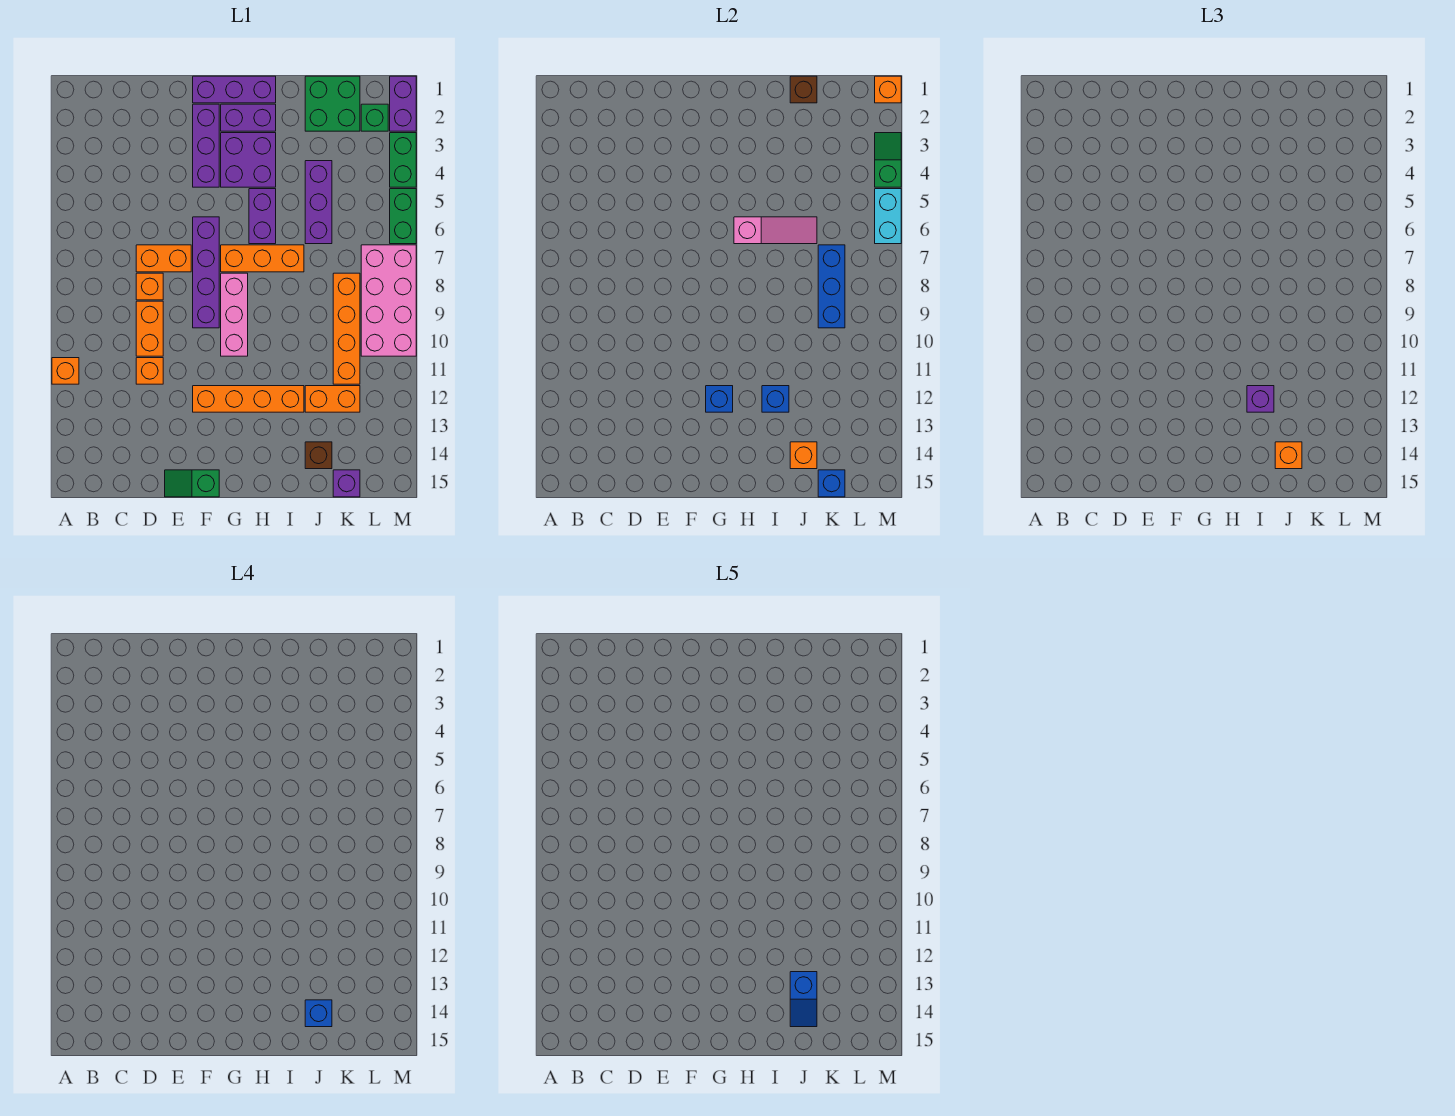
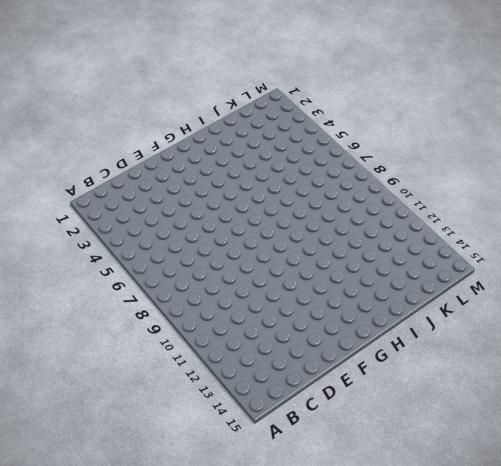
none -> orange 1x1 brick [52,358,79,384]
none -> orange 1x2 brick [136,245,191,272]
none -> orange 1x1 brick [136,273,163,300]
none -> orange 1x2 brick [136,301,163,356]

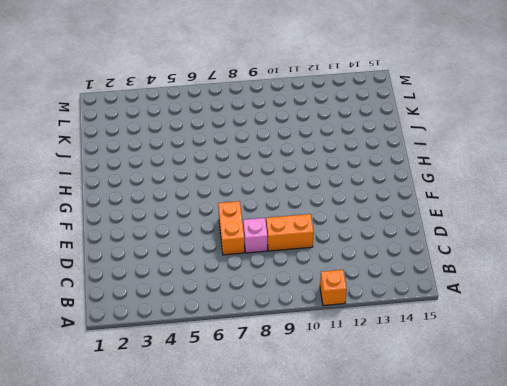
pink 1x1 brick [243,218,267,253] -> orange 1x1 brick [136,273,163,300]
none -> orange 1x1 brick [136,358,163,384]
none -> green 1x2 slope [165,470,219,497]
none -> purple 1x3 brick [193,76,276,103]
none -> purple 1x3 brick [193,104,219,187]

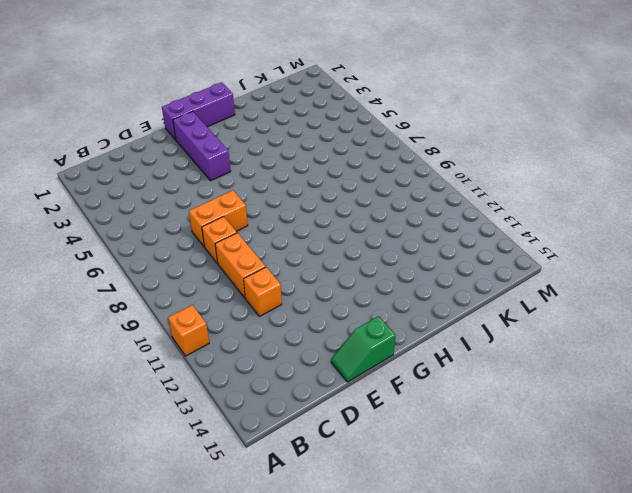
none -> purple 1x4 brick [193,217,219,328]
none -> orange 1x4 brick [193,386,304,412]
none -> purple 1x2 brick [221,104,276,131]
none -> purple 2x2 brick [221,133,276,187]

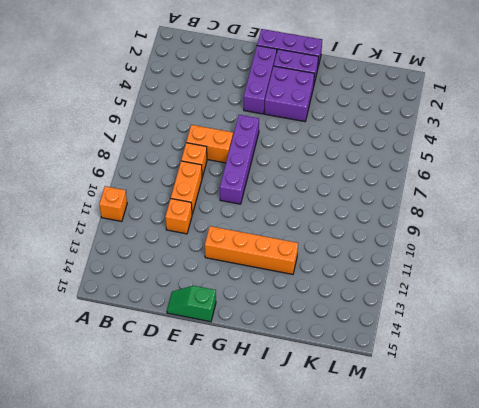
none -> orange 1x3 brick [221,245,304,272]
none -> pink 1x3 brick [221,273,248,356]
none -> purple 1x2 brick [249,189,276,244]
none -> green 2x2 brick [305,76,360,131]

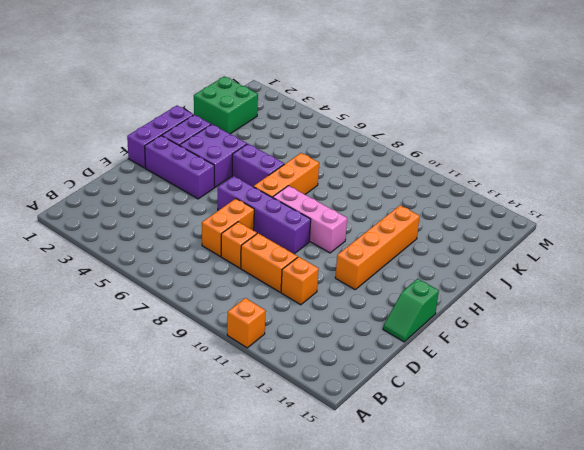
none -> purple 1x3 brick [305,161,332,244]
none -> orange 1x2 brick [305,386,360,412]
none -> brown 1x1 brick [305,442,332,469]
none -> orange 1x4 brick [333,273,360,384]

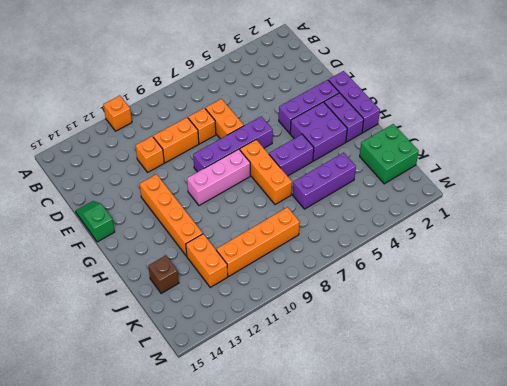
none -> purple 1x1 brick [333,470,360,497]
none -> green 1x1 brick [361,104,388,131]
none -> pink 2x4 brick [361,245,416,356]
none -> purple 1x2 brick [390,76,416,131]

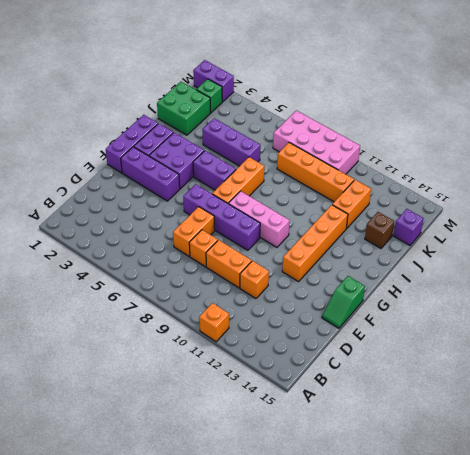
none -> green 1x2 brick [390,133,416,187]
none -> green 1x2 brick [390,189,416,244]
none -> blue 1x1 brick [706,386,733,412]
none -> pink 1x3 slope [734,217,817,244]

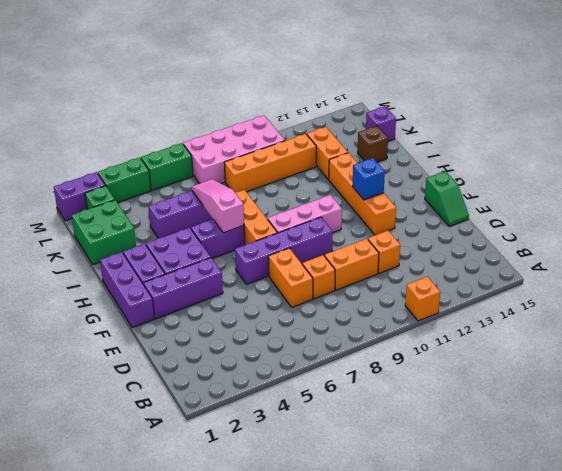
none -> blue 1x1 brick [762,386,789,412]
none -> brown 1x1 brick [790,76,817,103]
none -> orange 1x1 brick [790,442,817,469]
none -> blue 1x3 brick [818,245,845,328]

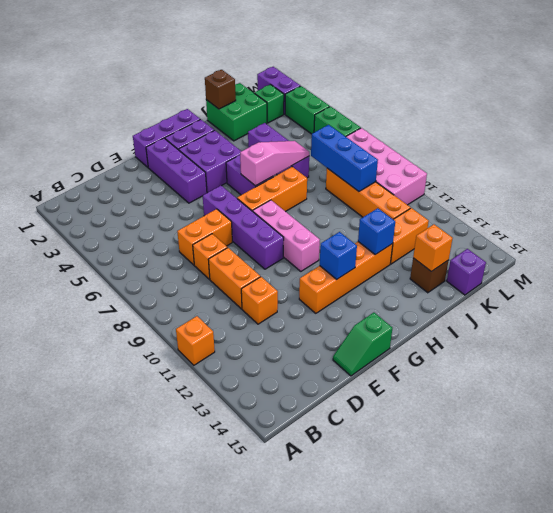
none -> blue 1x1 brick [818,470,845,497]
none -> orange 1x1 brick [875,76,901,103]
none -> green 1x2 slope [875,133,901,187]
none -> cyan 1x2 brick [875,189,901,244]

